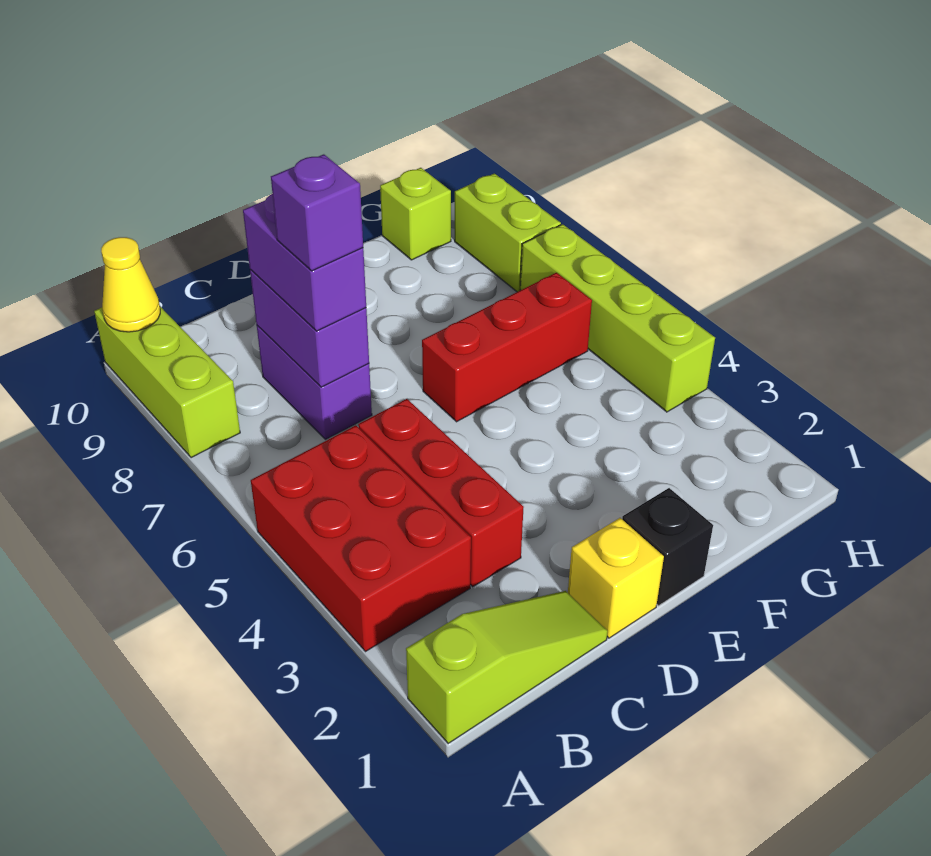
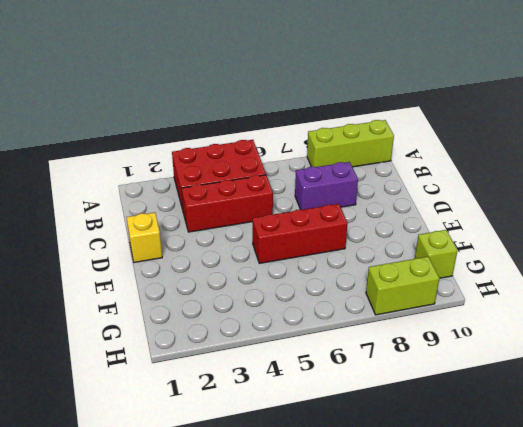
red 1x3 brick [252,204,348,263] -> red 1x3 brick turned to [422,273,592,422]
none -> lime 1x3 slope [406,591,608,743]
none -> black 1x1 brick [622,488,713,606]
none -> lime 1x4 brick [520,224,715,412]

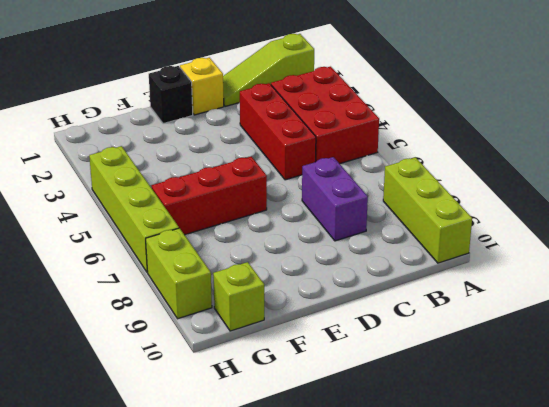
none -> yellow 1x1 cone [101,237,160,332]
none -> purple 1x2 brick [250,270,369,387]
none -> purple 1x2 brick [243,194,366,331]

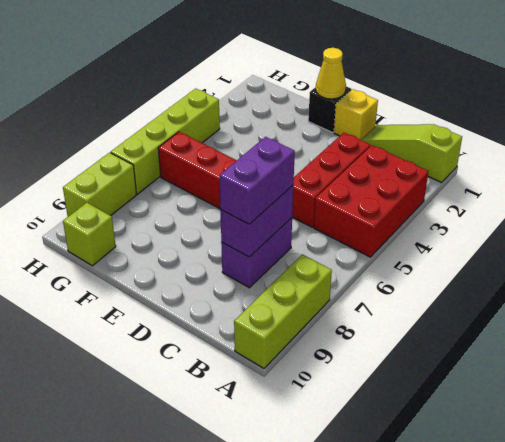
yellow 1x1 cone [316,48,346,99] -> yellow 1x1 cone moved to [101,237,160,332]
none -> purple 1x1 brick [271,154,363,271]

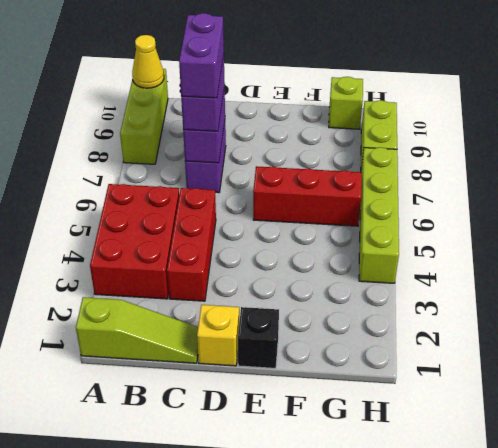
purple 1x2 brick [179,13,224,98] -> purple 1x1 brick [271,154,363,271]

